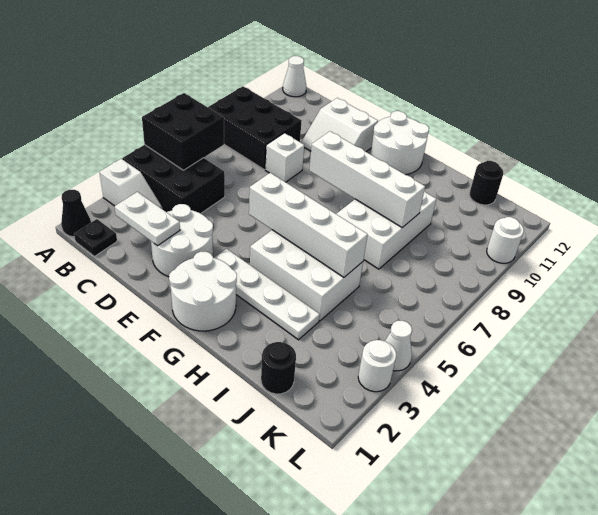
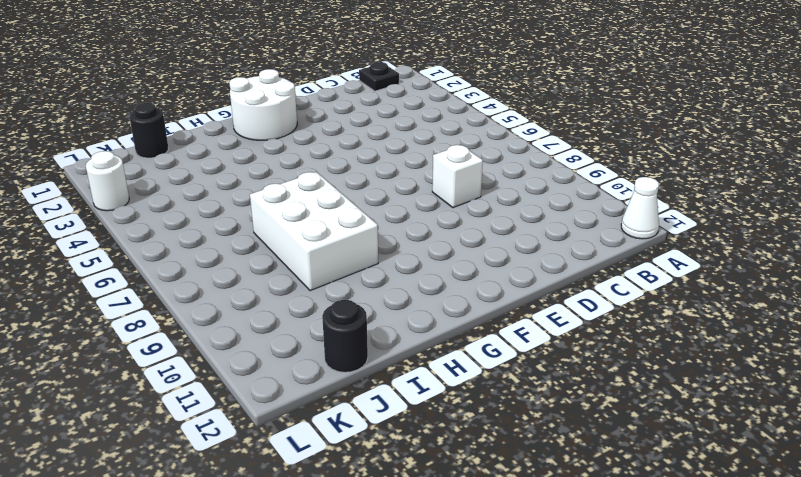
none -> black 1x1 cone [61,190,91,237]
none -> white 1x2 slope [99,159,162,209]
none -> black 2x3 brick [122,145,225,213]

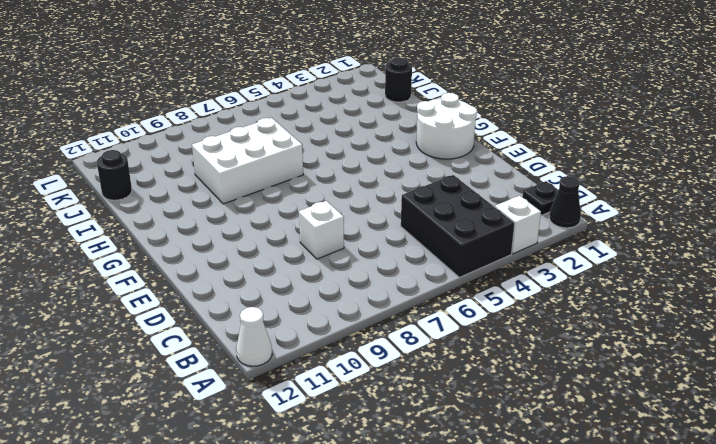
none -> black 2x3 brick [208,86,302,170]
none -> white 2x2 round brick [151,204,213,277]
none -> white 2x2 slope [302,98,378,152]

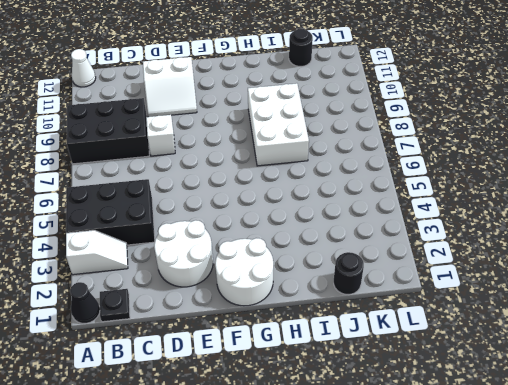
none -> white 1x4 plate [214,249,320,340]
none -> white 2x2 round brick [370,111,429,175]
none -> white 2x3 brick [250,230,363,321]

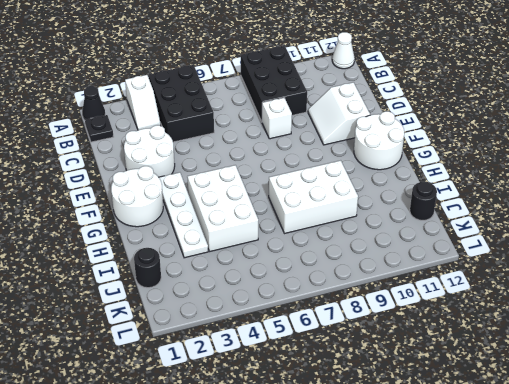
none -> white 1x1 round brick [358,340,396,392]
none -> white 1x1 cone [385,321,412,371]
none -> white 1x1 round brick [487,217,524,263]

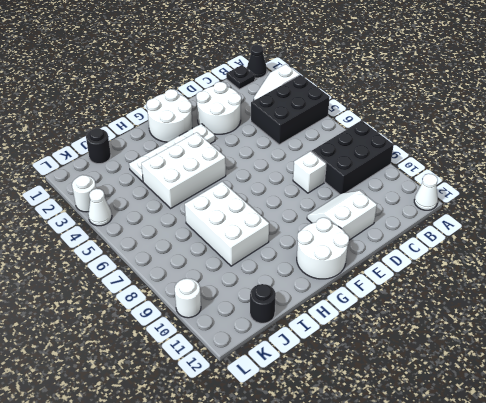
none -> black 2x2 brick [142,93,224,170]
none -> white 1x2 plate [115,192,180,246]
none -> white 1x4 brick [249,173,368,277]

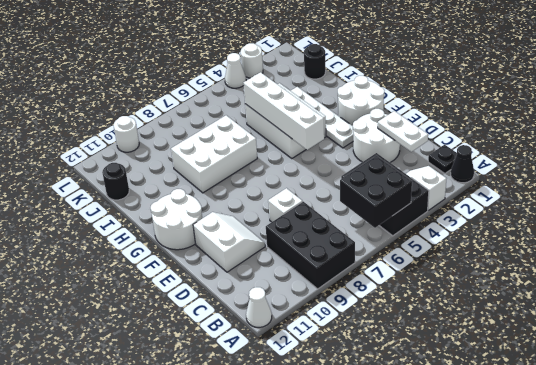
none -> white 1x4 brick [309,131,425,228]

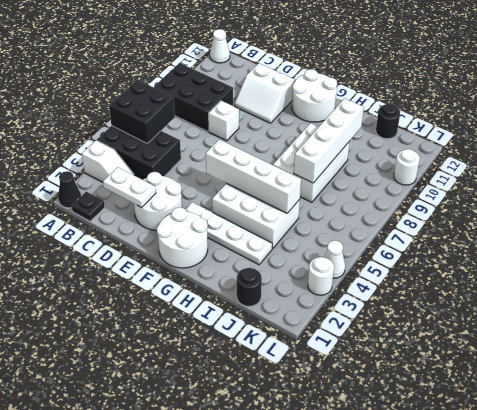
white 1x4 brick [294,98,364,183] -> white 1x4 brick turned to [309,131,425,228]

